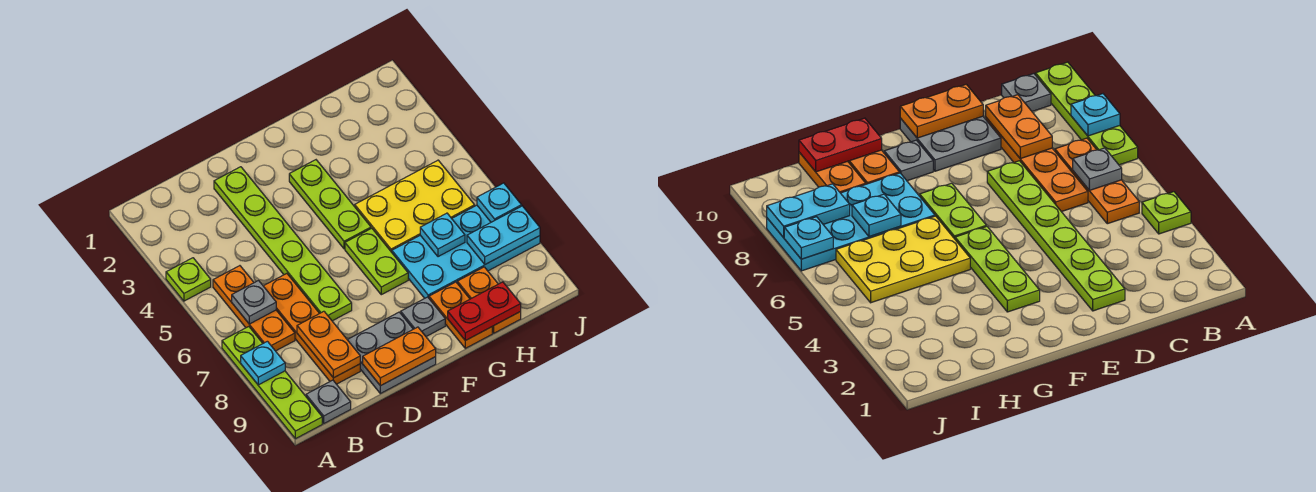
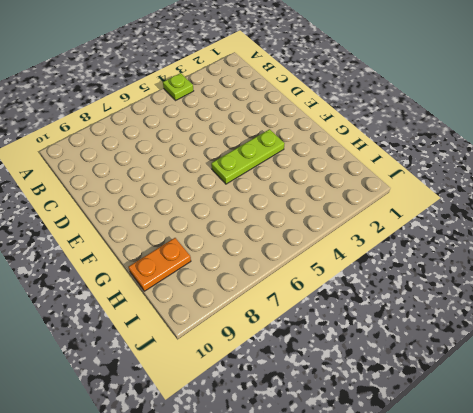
none -> lime 1x4 plate [222,326,322,439]
none -> orange 1x3 plate [213,266,295,351]
none -> grey 1x1 plate [306,380,351,423]

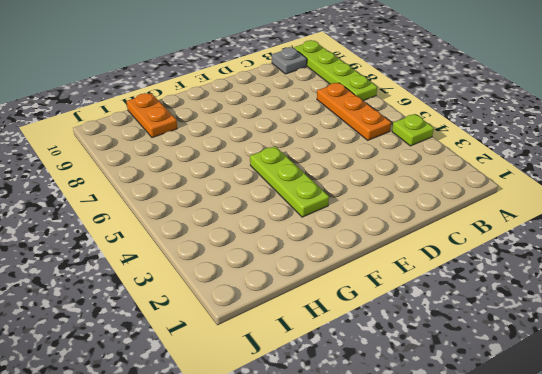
none -> orange 1x4 plate [264,273,360,384]
none -> lime 1x6 plate [214,167,352,321]
none -> grey 2x2 plate [347,312,436,394]

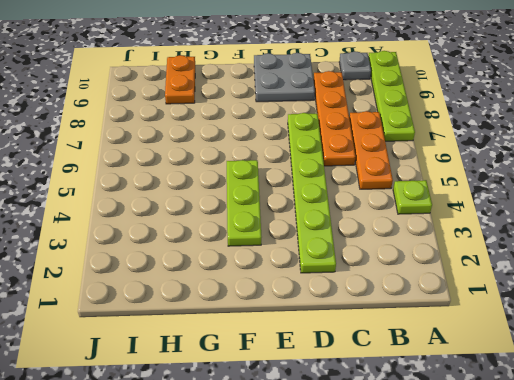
none -> lime 1x2 plate [345,228,408,295]
none -> grey 1x1 plate [401,297,445,336]
none -> yellow 2x3 plate [355,160,475,252]

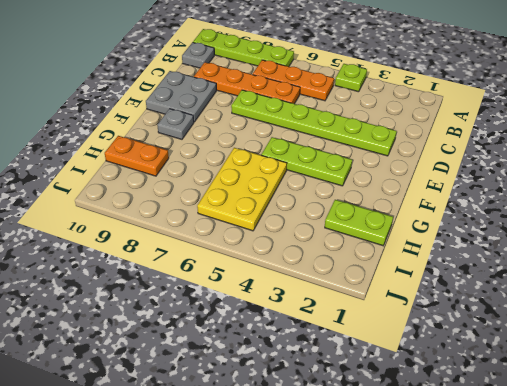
lime 1x2 plate [325,200,393,246] -> lime 1x2 plate moved to [345,228,408,295]
none -> cyan 2x4 plate [392,205,540,298]
none -> orange 1x2 plate [429,282,492,348]
none -> cyan 1x1 plate [241,341,285,385]

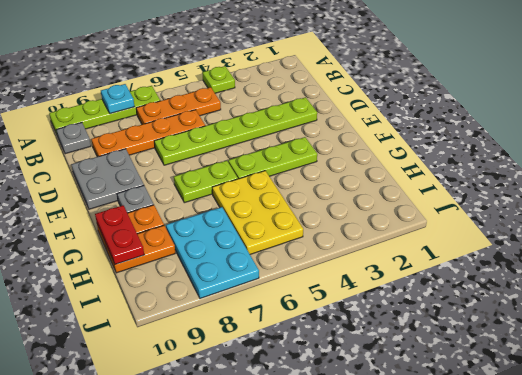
cyan 2x3 plate [166,207,259,299] -> cyan 2x4 plate [392,205,540,298]
none -> grey 1x1 plate [232,281,276,324]
none -> orange 1x2 plate [297,311,360,378]
none -> orange 1x2 plate [363,327,436,386]

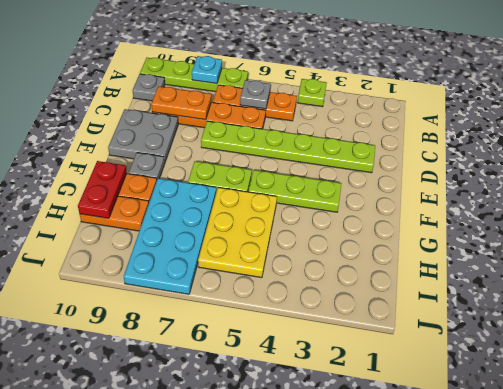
none -> orange 1x2 plate [363,327,436,386]
none -> cyan 1x1 plate [420,213,465,257]
none -> cyan 1x2 plate [467,206,540,264]

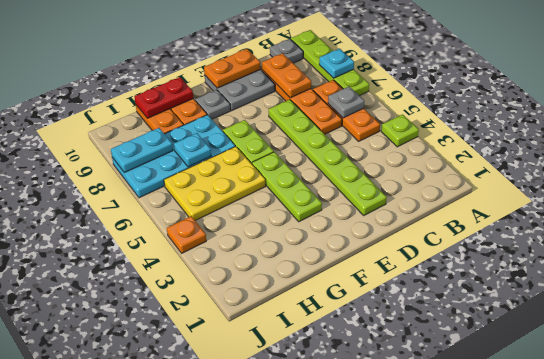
orange 1x1 plate [167,216,206,253] -> none
none -> cyan 1x1 plate [477,183,522,222]

